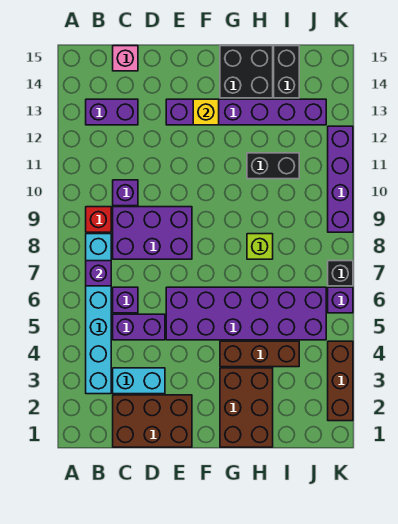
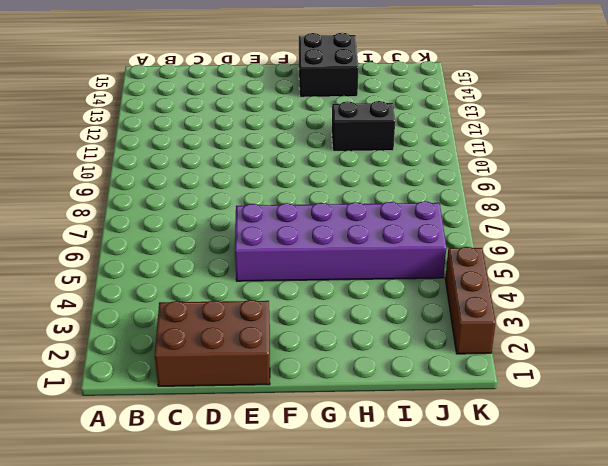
none -> cyan 1x6 brick [86,234,111,394]
none -> red 1x1 brick [86,207,111,232]
none -> purple 1x2 brick [86,99,138,125]

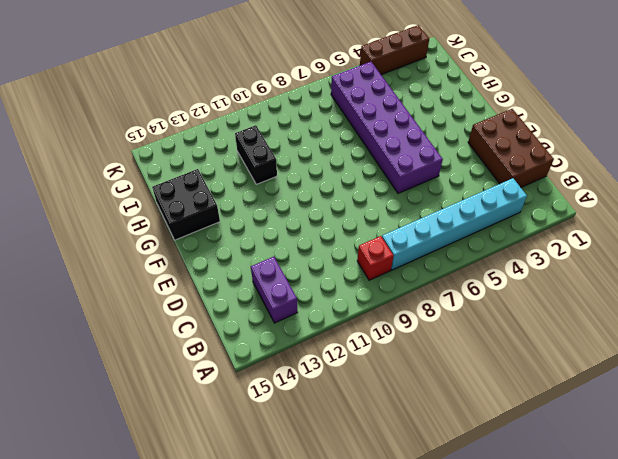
none -> cyan 1x2 brick [113,368,165,394]
none -> purple 1x2 brick [113,314,165,340]
none -> purple 1x1 brick [113,287,138,313]

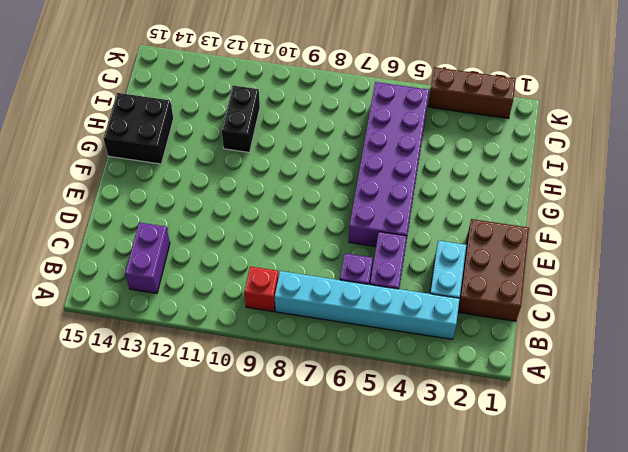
none -> purple 2x3 brick [113,207,192,259]
none -> purple 1x1 brick [113,180,138,206]
none -> pink 1x1 brick [113,46,138,71]

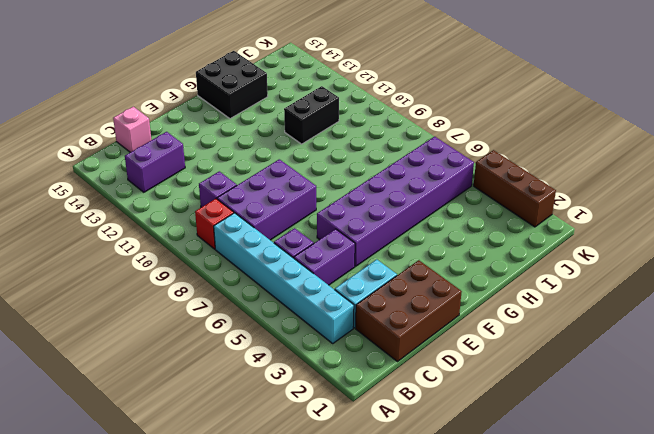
none -> purple 1x6 brick [166,99,326,125]
none -> brown 2x3 brick [220,368,273,447]
none -> brown 1x3 brick [220,341,299,367]

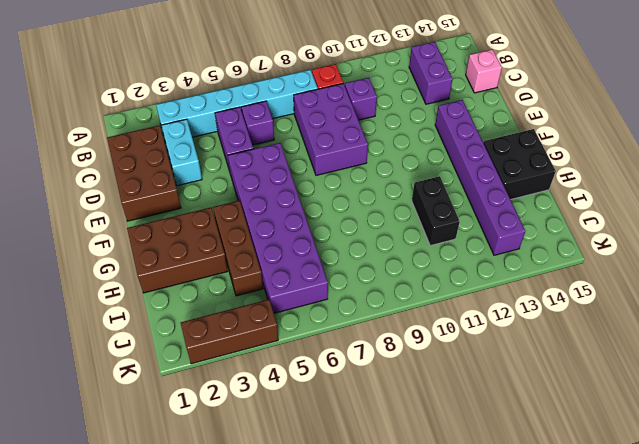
none -> lime 1x1 brick [247,234,273,259]
none -> black 1x2 brick [274,46,299,98]
none -> purple 1x1 brick [328,287,353,313]

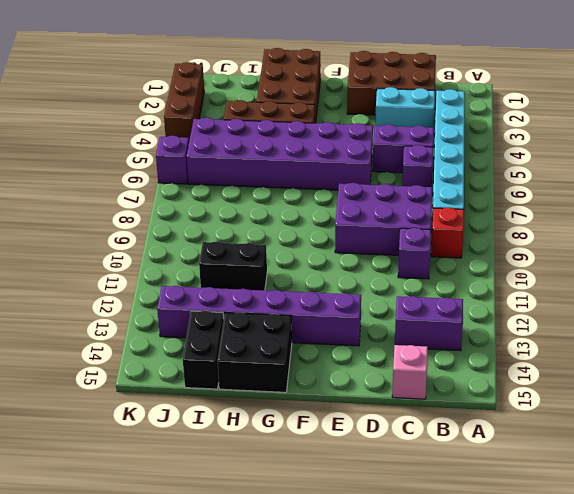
none -> lime 1x1 brick [247,234,273,259]
none -> black 1x1 brick [328,261,353,286]
none -> purple 1x4 brick [328,126,353,232]

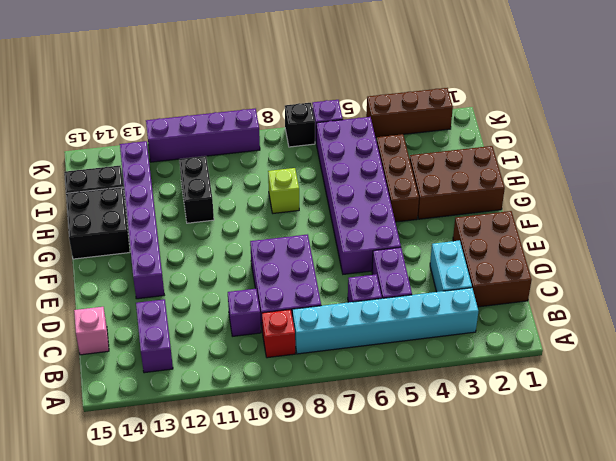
none -> purple 1x1 brick [86,261,111,286]
none -> yellow 1x1 brick [193,99,219,125]

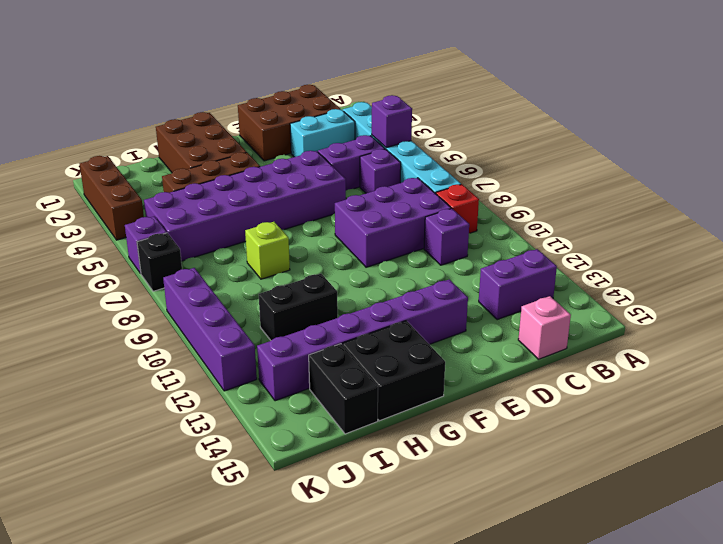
purple 1x1 brick [372,95,412,148] -> purple 1x1 brick moved to [86,261,111,286]
none -> yellow 1x1 brick [193,99,219,125]

